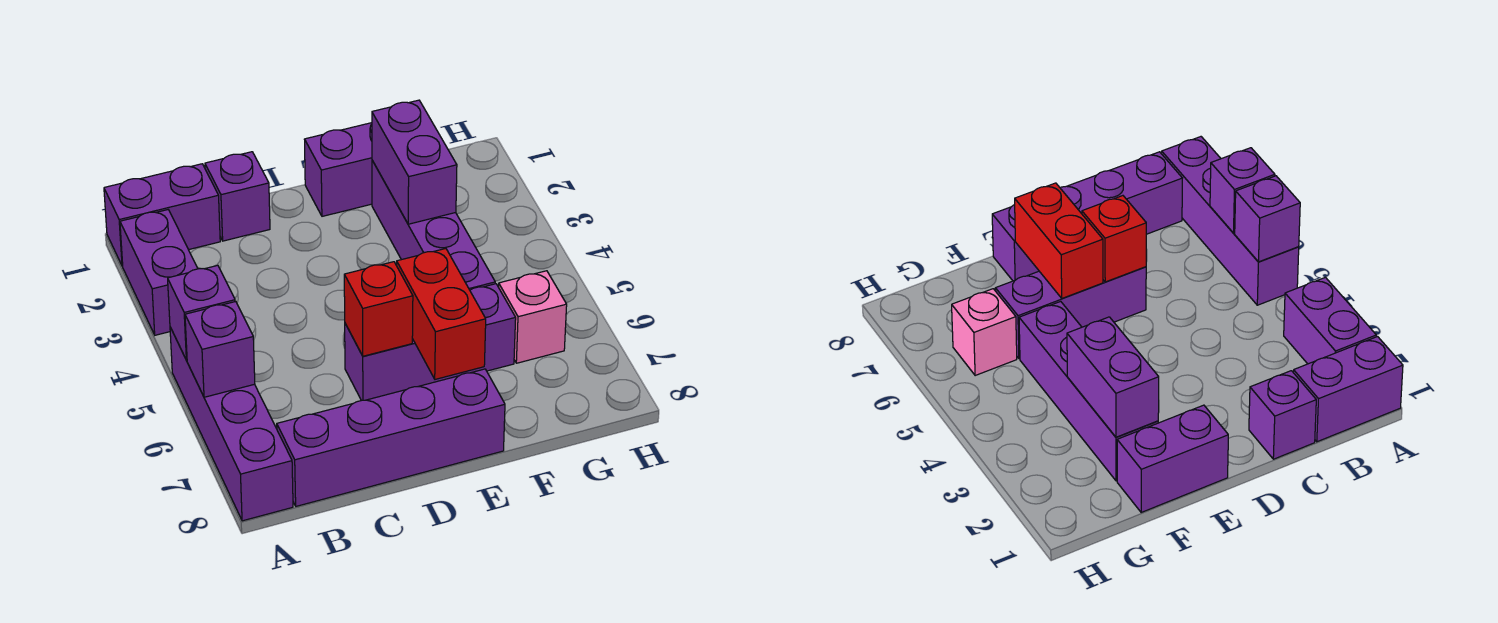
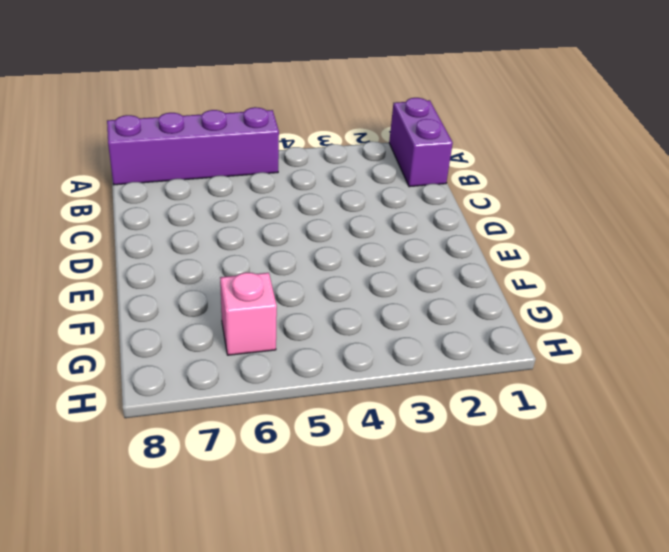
none -> purple 1x2 brick [120,210,198,335]
none -> purple 1x4 brick [277,369,505,506]
none -> purple 1x1 brick [205,152,270,241]

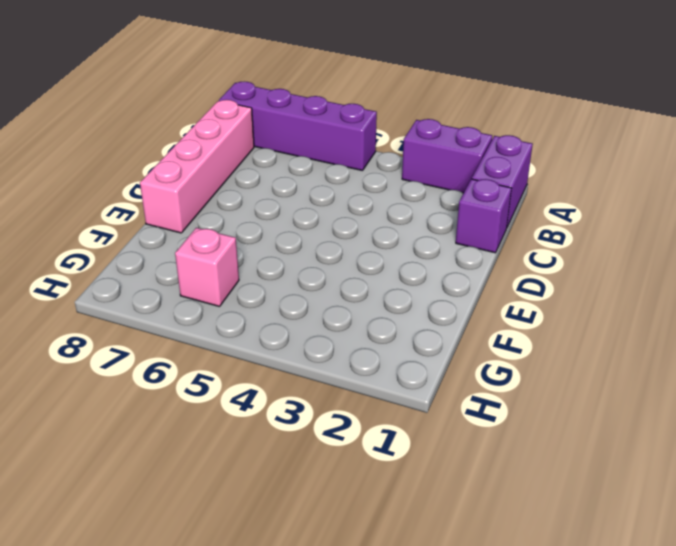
pink 1x4 brick [140,100,254,233] -> purple 1x4 brick [277,369,505,506]
none -> purple 1x3 brick [345,284,516,401]
none -> purple 1x2 brick [305,123,372,216]
none -> purple 1x4 brick [372,160,495,290]

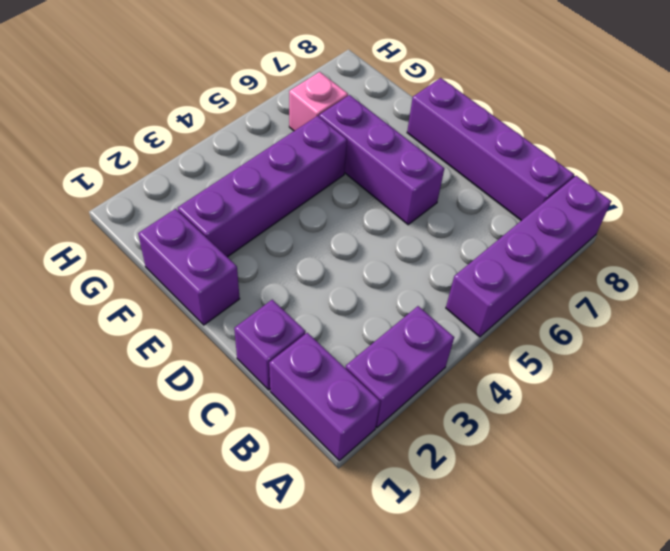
none -> purple 1x1 brick [168,265,235,360]
none -> purple 1x1 brick [185,302,255,397]
none -> red 1x1 brick [344,262,413,356]

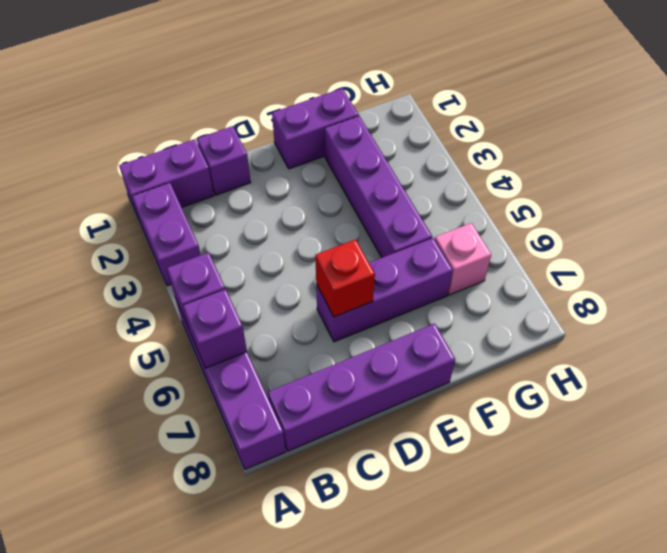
none -> red 1x2 brick [397,249,486,379]
none -> purple 1x2 brick [372,100,457,224]

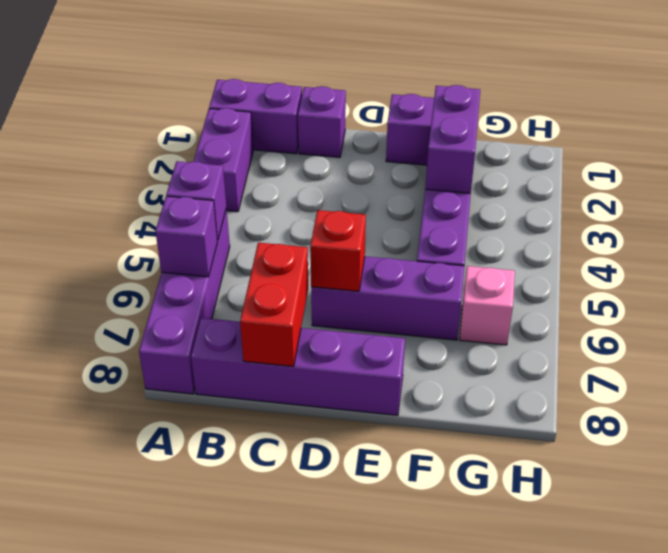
red 1x2 brick [240,243,308,366] -> red 1x2 brick moved to [397,249,486,379]

